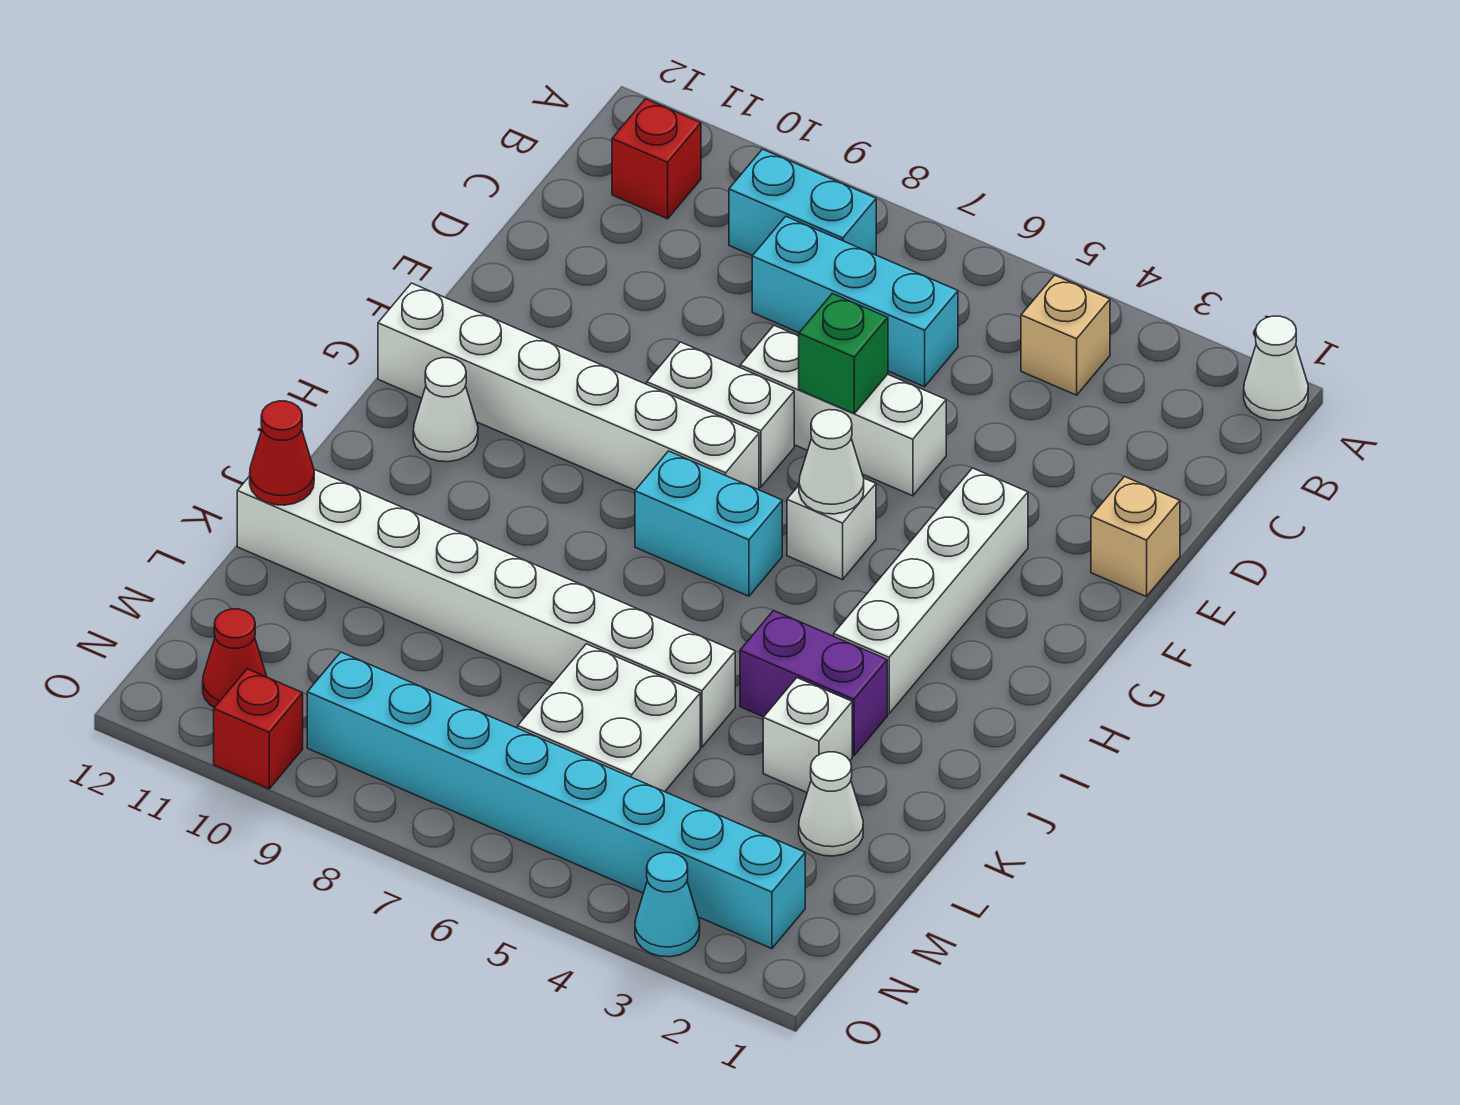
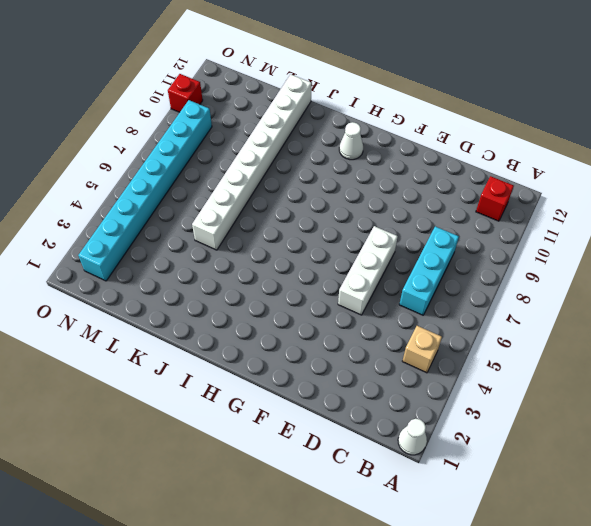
none -> cyan 1x2 brick [729,149,876,256]
none -> tan 1x1 brick [1091,477,1180,597]
none -> white 1x4 brick [834,468,1028,714]

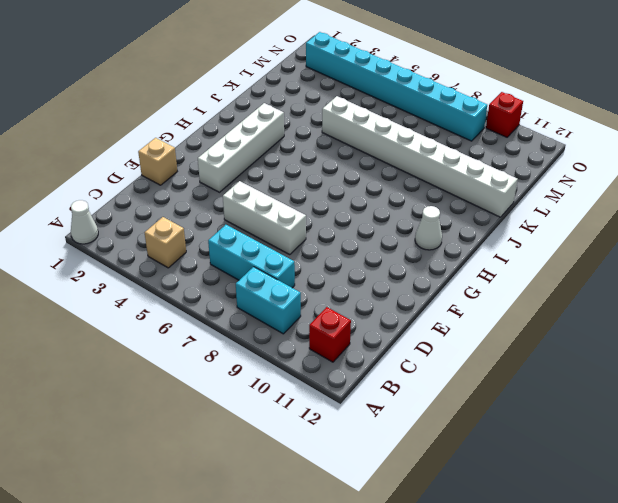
none -> white 1x2 brick [647,342,794,487]
none -> white 1x1 brick [787,478,876,580]
none -> white 1x6 brick [378,283,759,490]

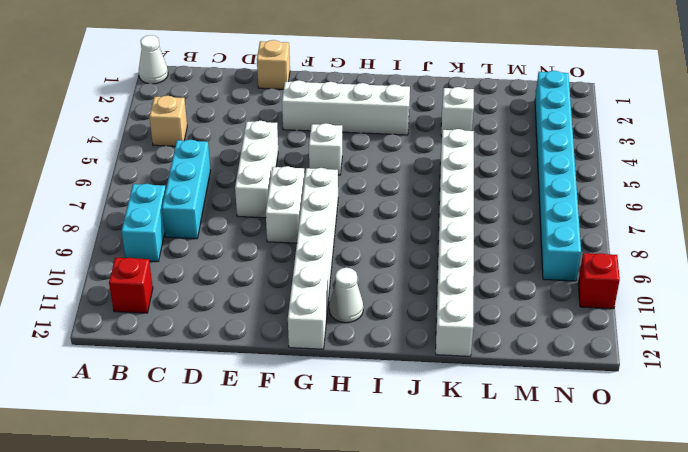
none -> cyan 1x2 brick [635,451,782,596]
none -> purple 1x2 brick [740,610,887,756]
none -> white 1x1 cone [799,752,863,856]

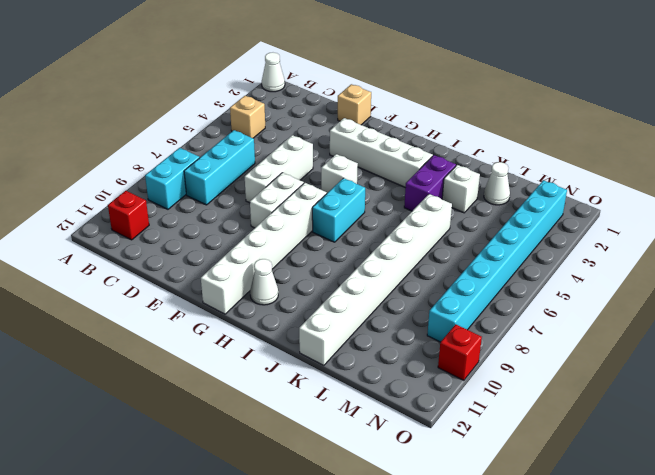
none -> white 2x2 brick [518,644,700,792]
none -> red 1x1 cone [203,609,267,708]
none -> cyan 1x1 cone [635,852,700,957]

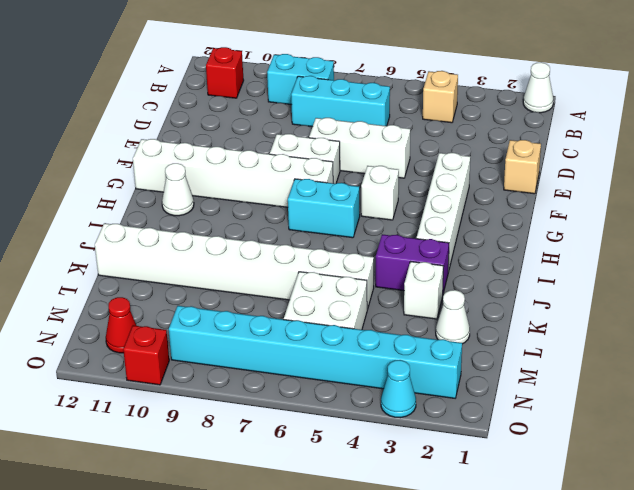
none -> green 1x1 brick [799,294,888,413]
none -> white 1x1 cone [799,410,864,514]
none -> red 1x1 cone [250,401,314,505]

